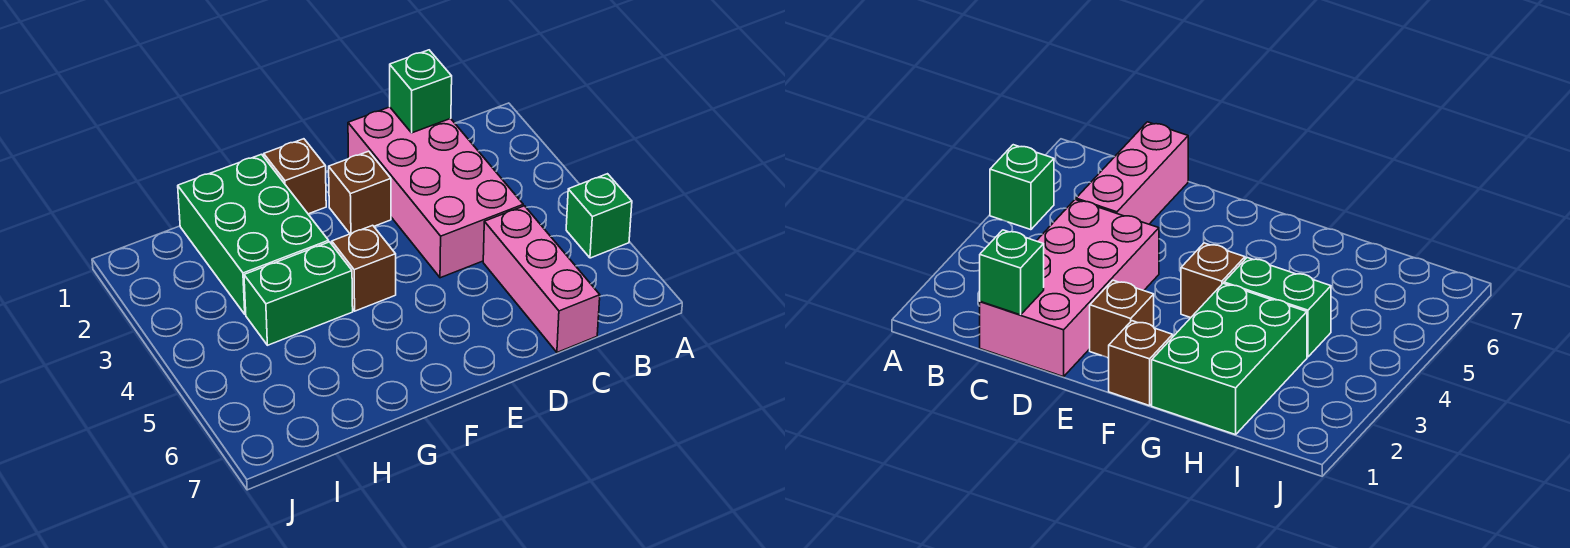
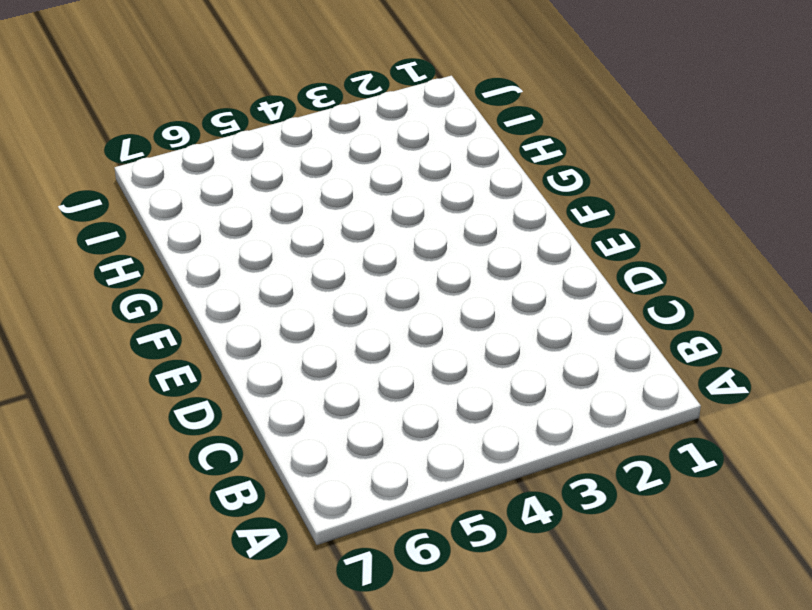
none -> green 1x1 brick [566,174,632,258]
none -> pink 2x4 brick [348,107,523,278]

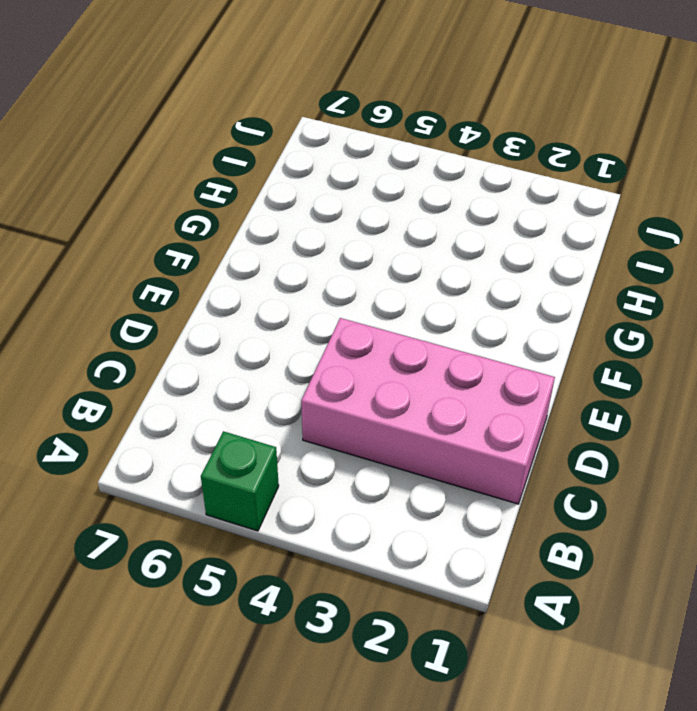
none -> pink 1x3 brick [483,206,600,352]
none -> brown 1x1 brick [329,151,391,234]

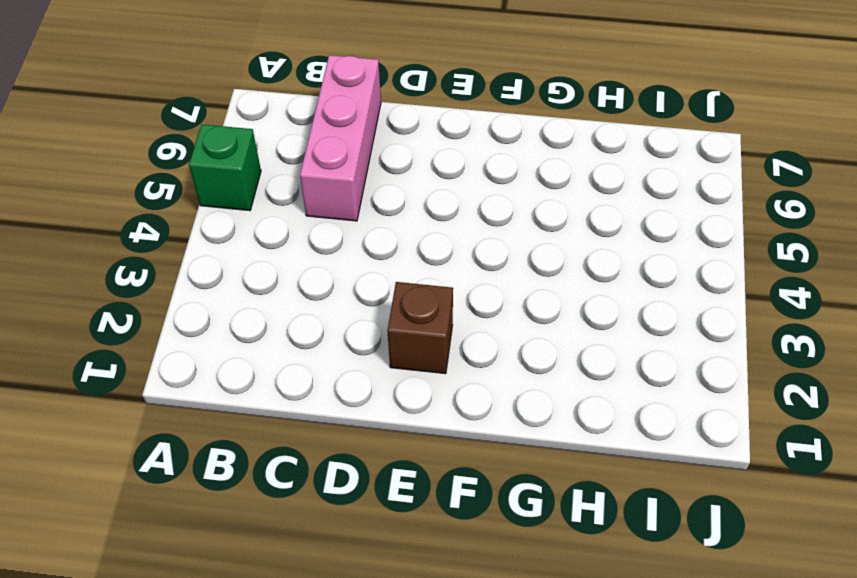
none -> pink 2x4 brick [348,107,523,278]
none -> brown 1x1 brick [264,139,326,214]

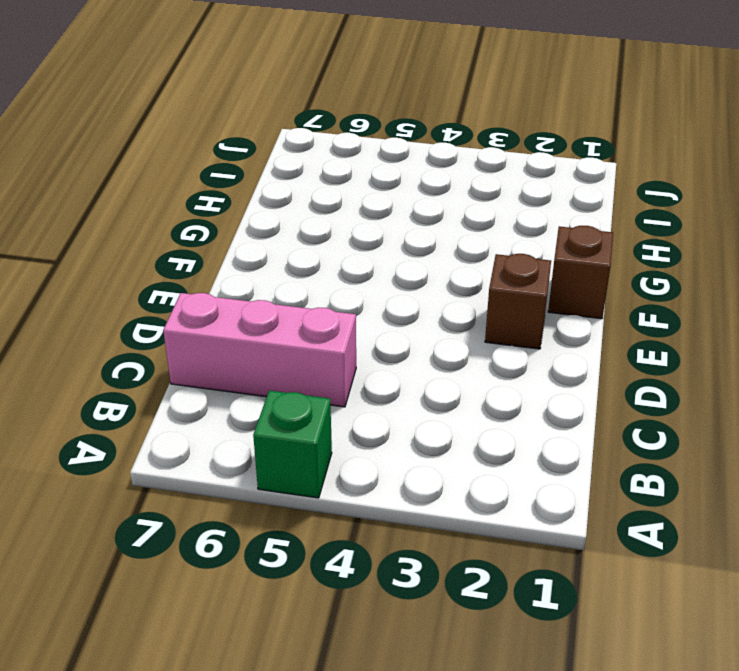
none -> pink 2x4 brick [348,107,523,278]
none -> brown 1x1 brick [332,225,396,311]

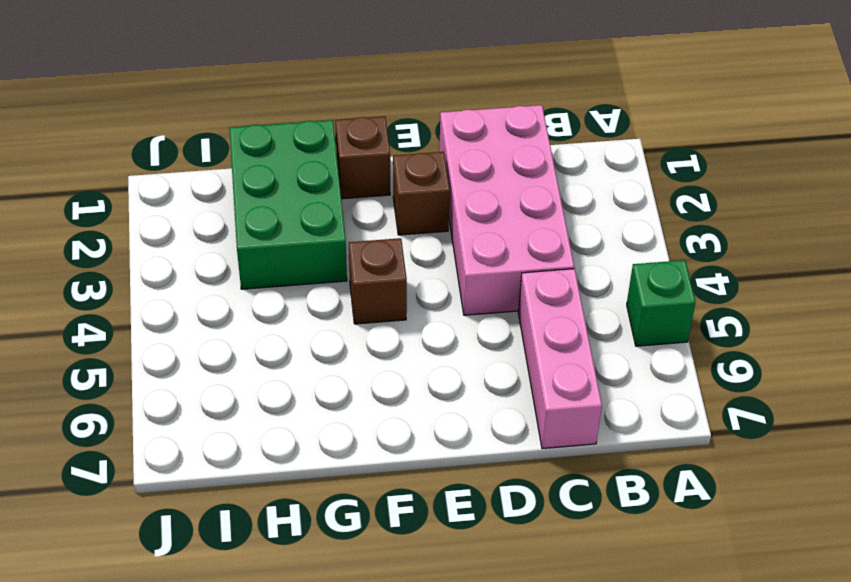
none -> green 1x2 brick [244,242,353,345]
none -> green 1x1 brick [390,50,452,133]

